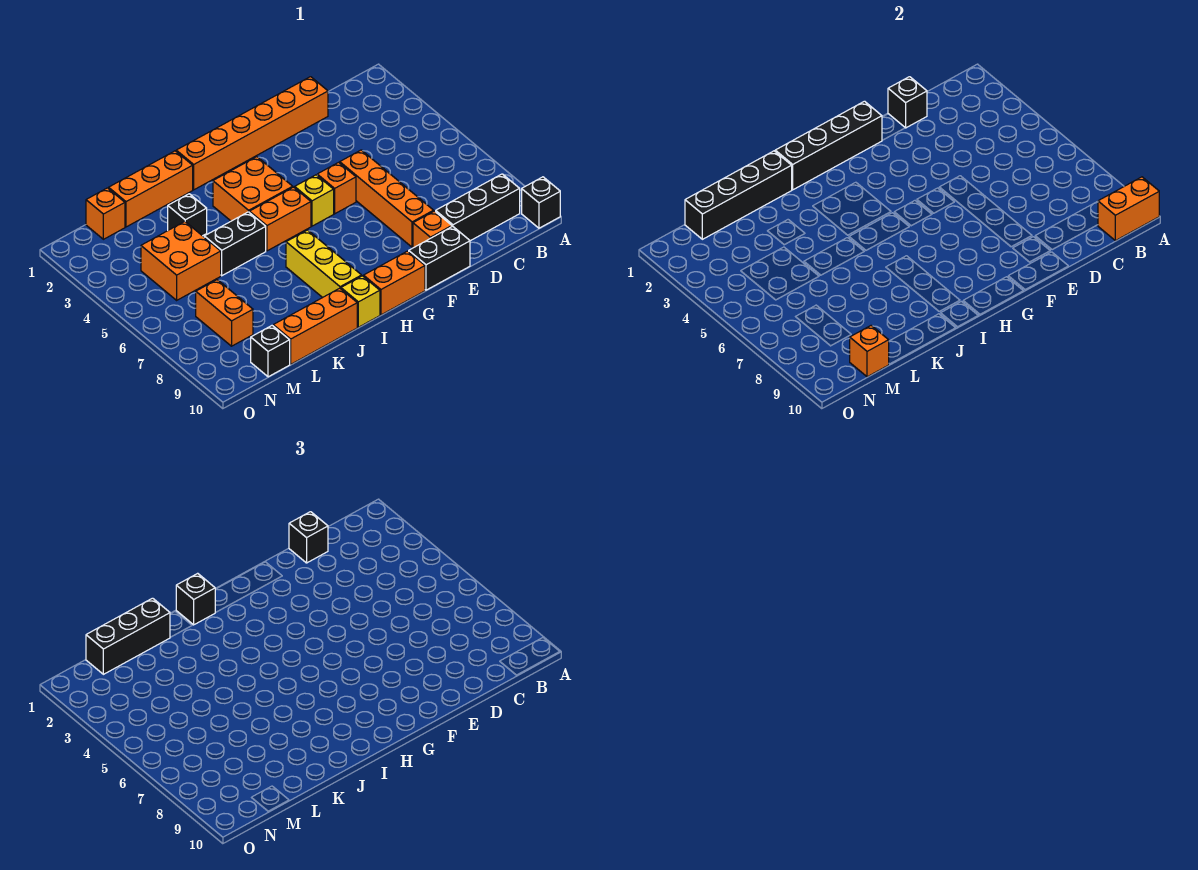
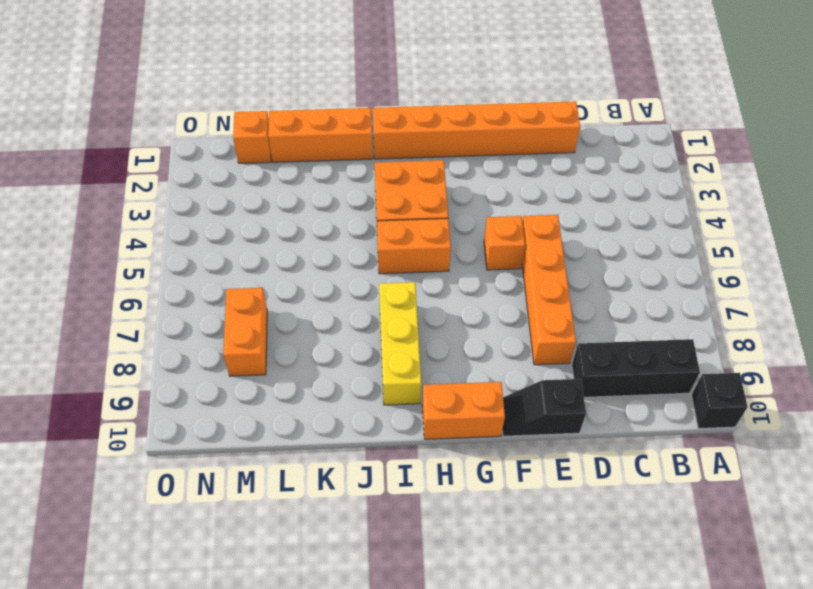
black 1x2 slope [502,379,586,436] -> black 1x2 brick [409,226,470,290]
none -> orange 1x1 brick [413,211,452,248]
none -> yellow 1x1 brick [295,175,334,226]
none -> yellow 1x1 brick [341,276,380,327]

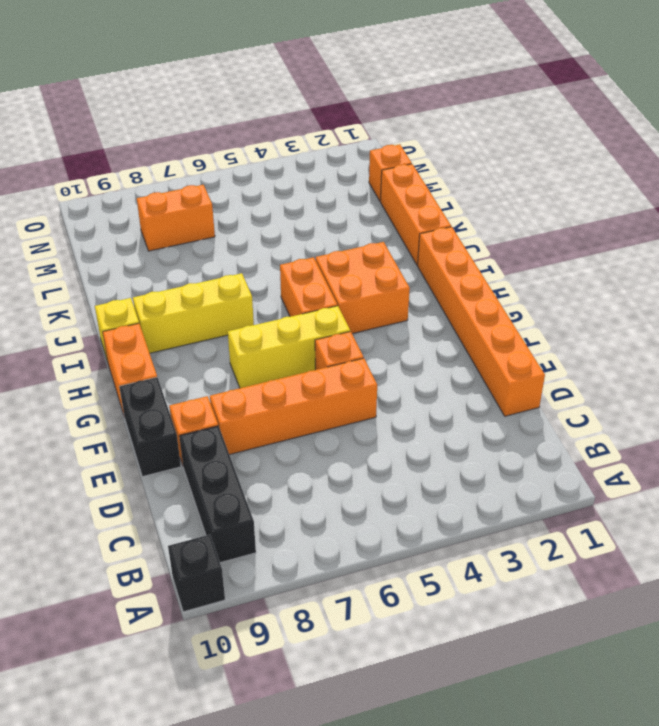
yellow 1x3 brick [228,306,350,388] -> yellow 1x1 brick [295,175,334,226]
none -> black 1x2 brick [204,212,266,276]
none -> orange 1x3 brick [273,288,357,364]
none -> black 1x1 brick [168,194,207,236]

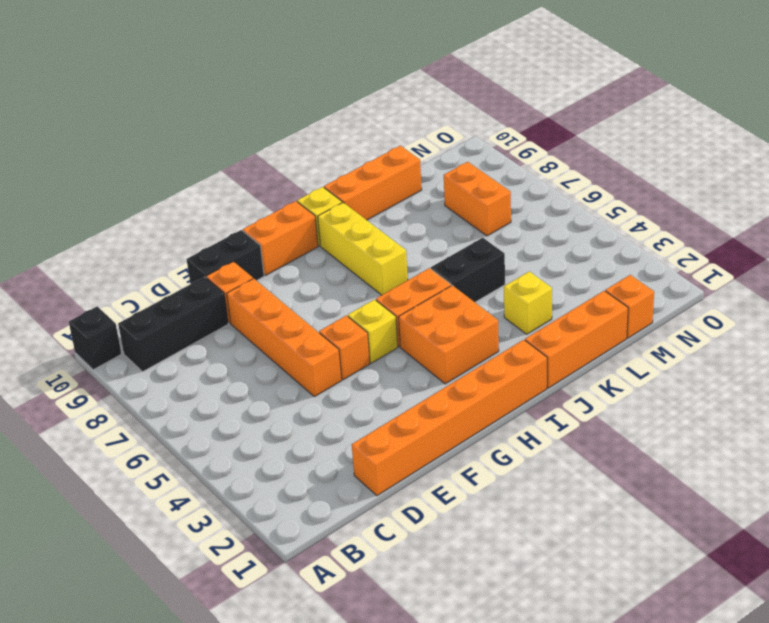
yellow 1x1 brick [504,271,552,334] -> black 1x1 brick [168,194,207,236]
none -> orange 2x2 brick [141,222,221,300]
none -> black 1x1 brick [251,326,290,377]
none -> orange 1x2 brick [1098,177,1159,241]

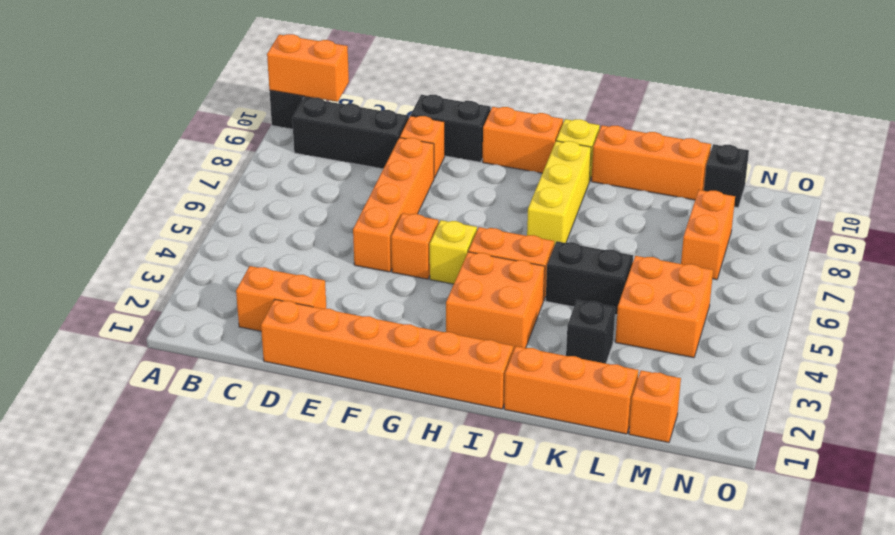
orange 1x2 brick [236,266,326,331] -> none
none -> black 1x1 brick [888,77,927,128]
none -> black 1x4 brick [775,101,882,190]
none -> black 1x4 brick [685,151,792,239]

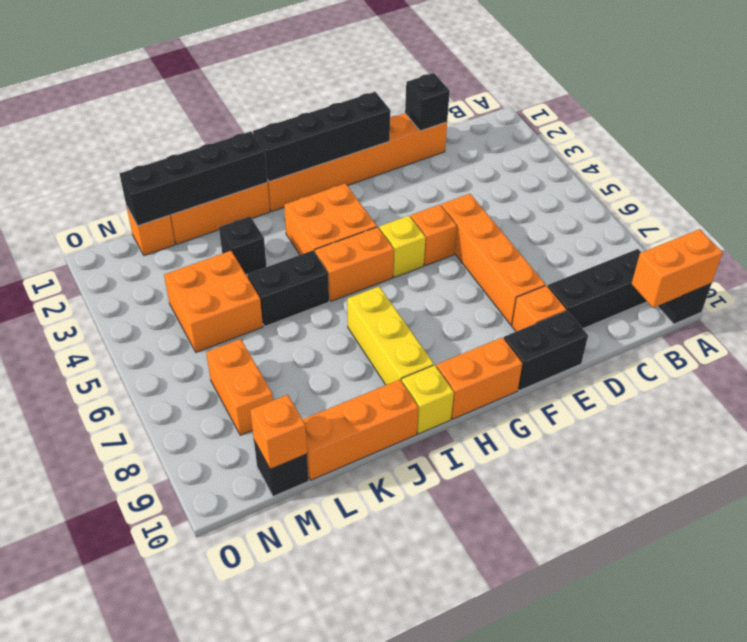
none -> black 1x1 brick [289,512,328,563]
none -> black 1x1 brick [176,573,215,625]
none -> black 1x3 brick [86,598,170,674]

